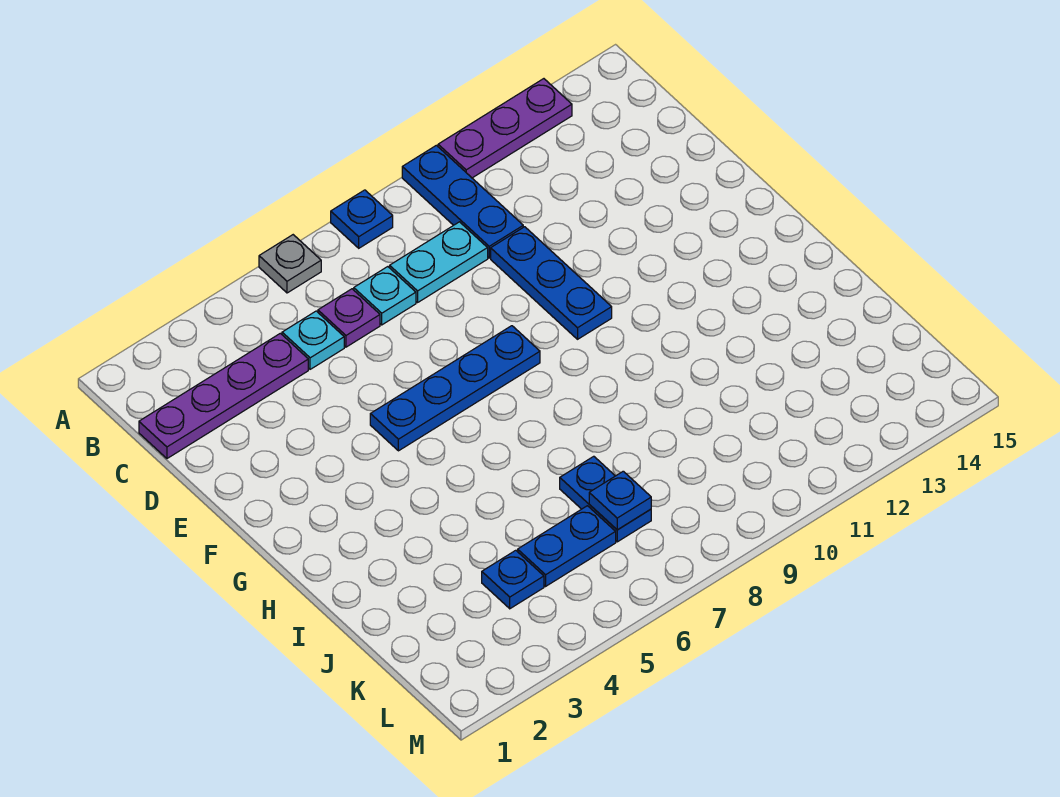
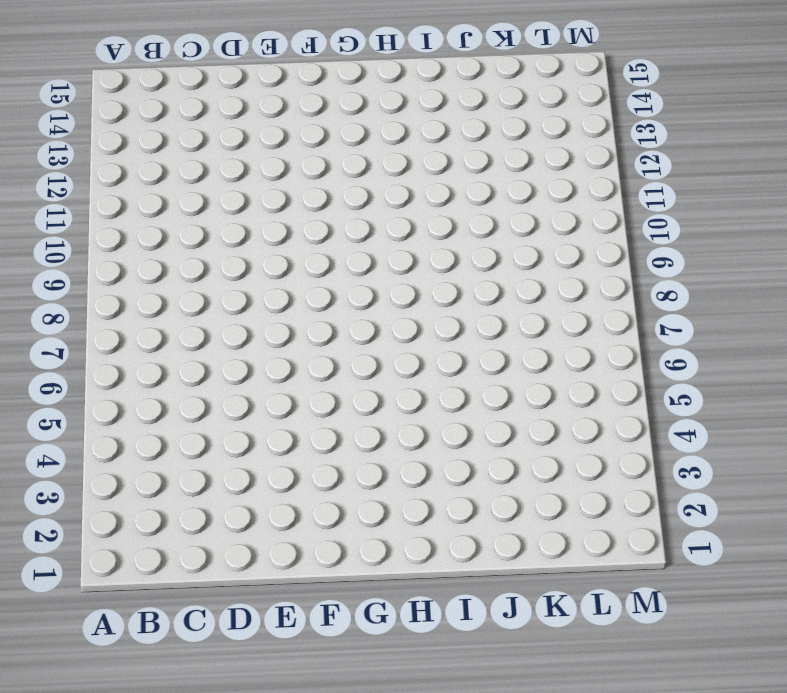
none -> grey 1x1 plate [259,235,321,293]
none -> blue 1x1 plate [331,190,393,248]
none -> blue 1x3 plate [402,145,523,258]

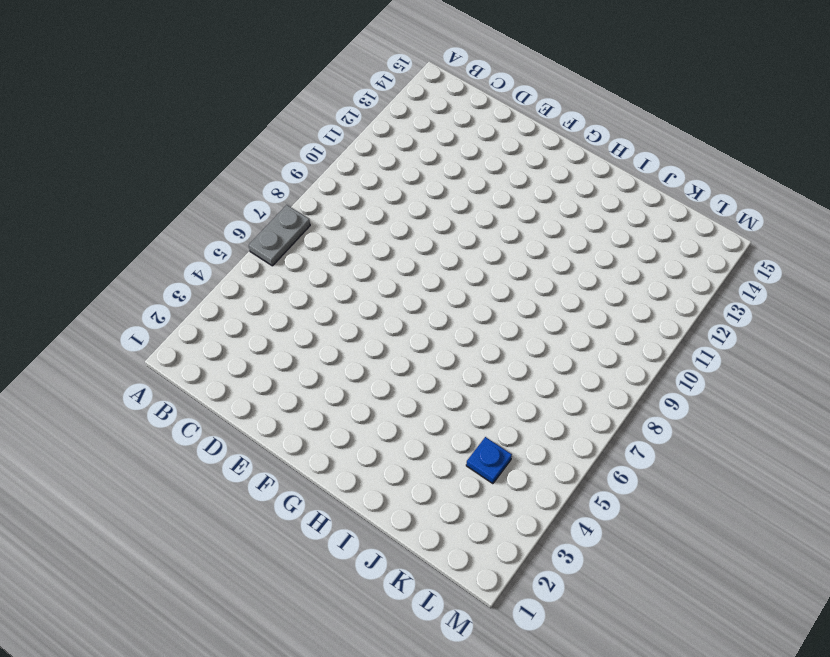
grey 1x2 plate [249,205,310,266] -> grey 1x1 plate [259,235,321,293]
none -> blue 1x1 plate [331,190,393,248]
none -> blue 1x3 plate [402,145,523,258]
none -> purple 1x3 plate [438,79,572,178]

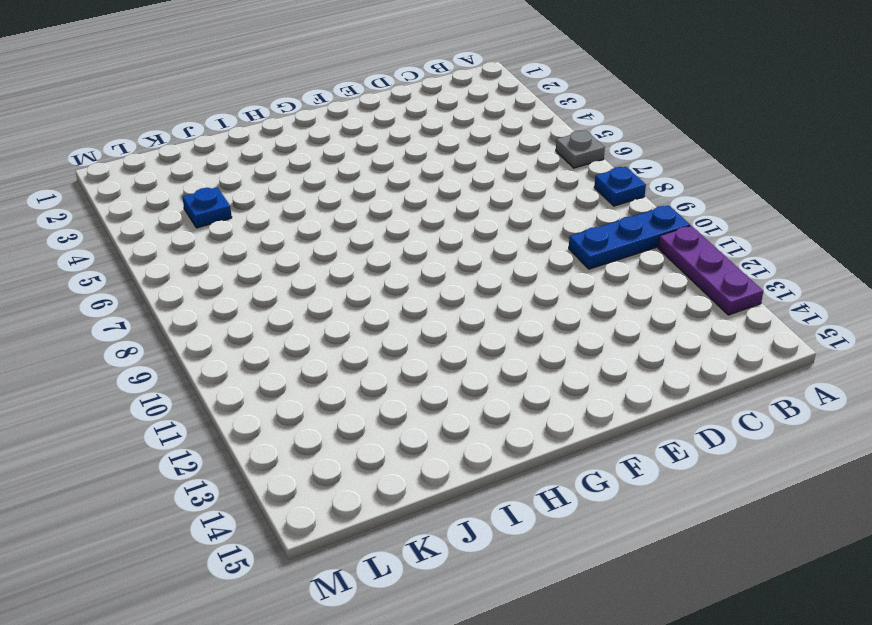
none -> purple 1x4 plate [139,333,308,458]
none -> cyan 1x1 plate [282,311,344,369]
none -> purple 1x1 plate [318,289,380,347]

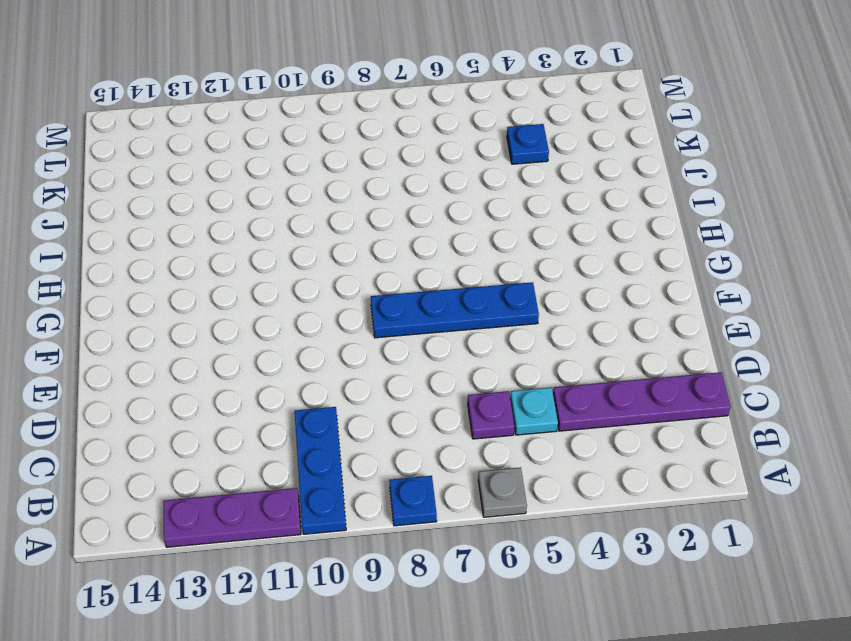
none -> cyan 1x1 plate [354,267,416,325]
none -> cyan 1x2 plate [390,222,488,302]
none -> blue 1x3 plate [491,227,612,339]

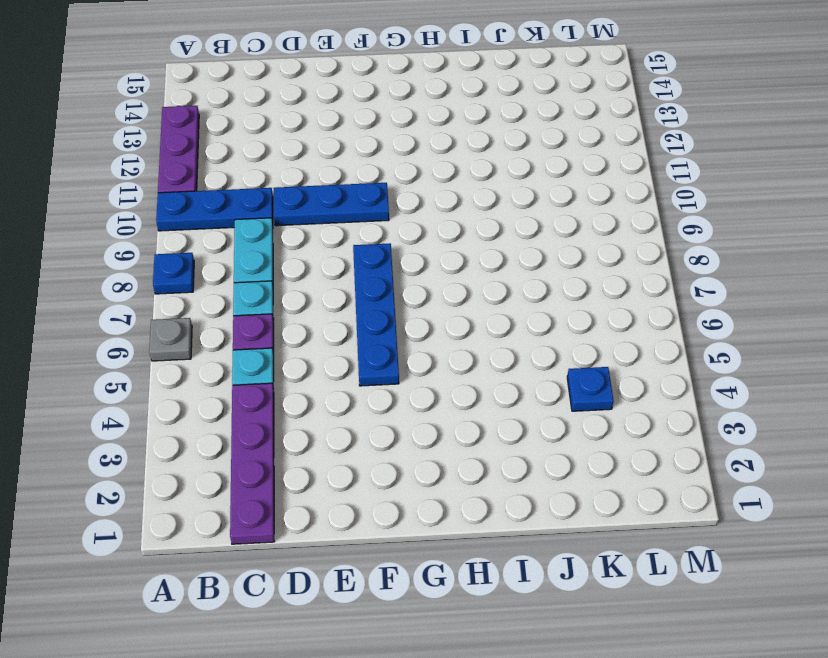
none -> blue 1x2 plate [560,456,651,542]
none -> blue 1x2 plate [518,506,616,586]
none -> blue 1x1 plate [589,471,651,530]

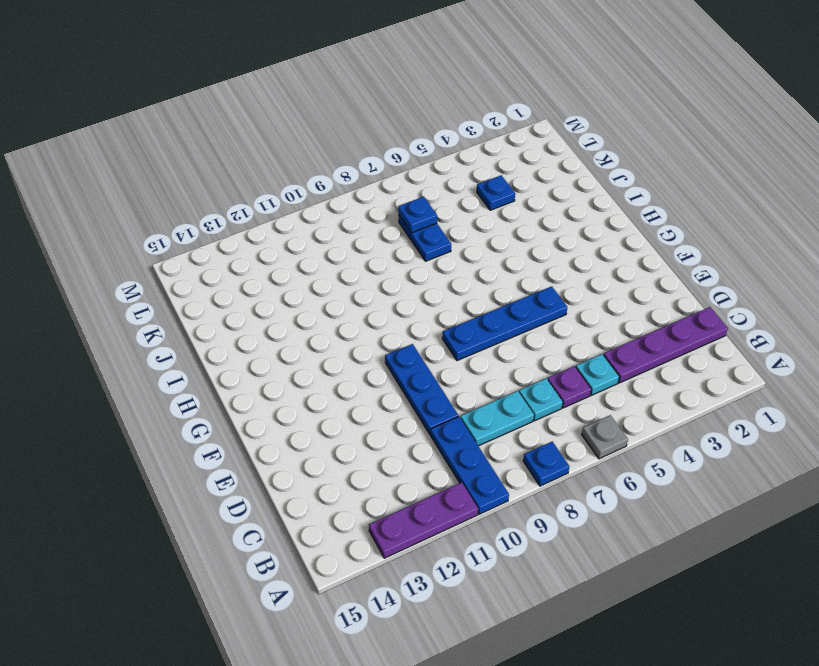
none -> blue 1x2 plate [518,506,616,586]

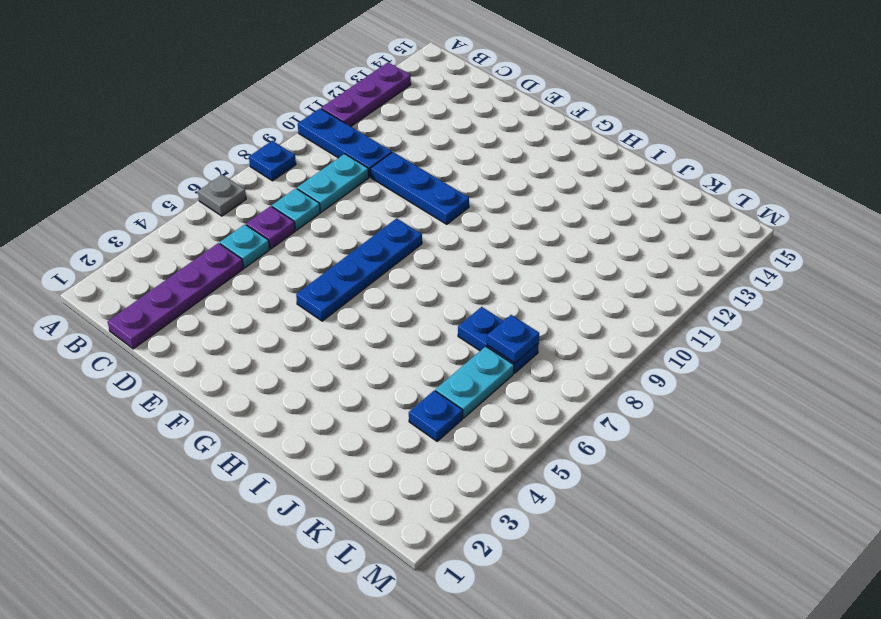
cyan 1x2 plate [435,346,514,418] -> blue 1x2 plate [518,506,616,586]

